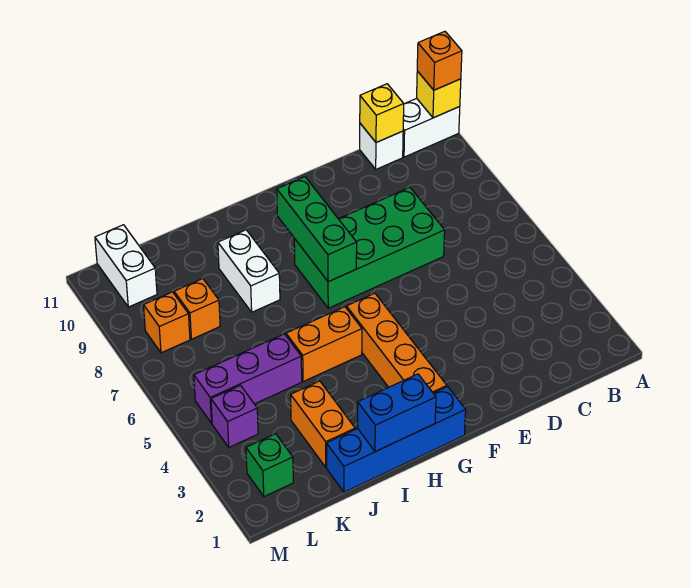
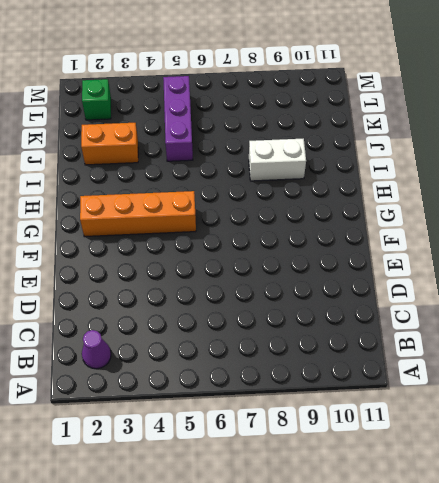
purple 1x1 cone [82,330,111,369] -> none
none -> white 1x2 brick [403,98,460,157]
none -> white 1x1 brick [360,124,403,169]
none -> green 2x4 brick [294,187,445,308]

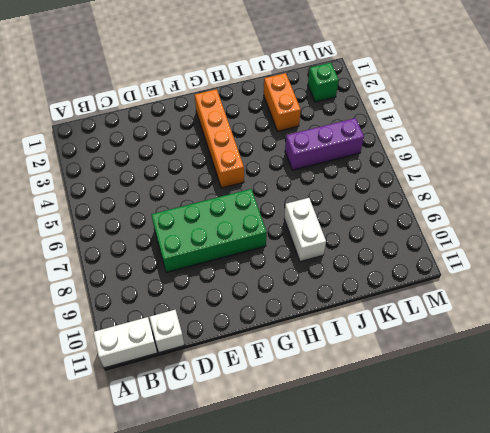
none -> blue 1x4 brick [327,387,466,492]
none -> orange 1x2 brick [286,307,362,382]
none -> orange 1x1 brick [174,279,220,339]

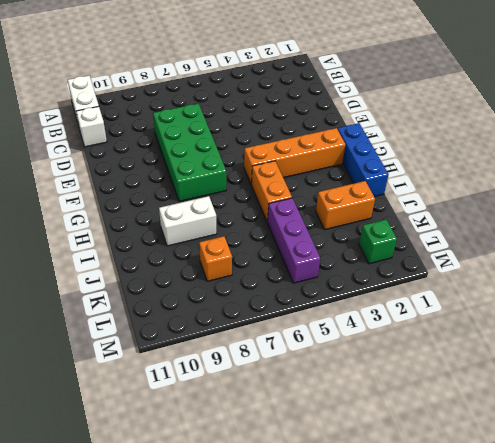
blue 1x3 brick [338,123,389,197] -> blue 1x4 brick [327,387,466,492]
none -> purple 1x1 brick [211,385,258,447]
none -> orange 1x1 brick [144,292,190,353]
none -> white 1x2 brick [95,225,157,307]

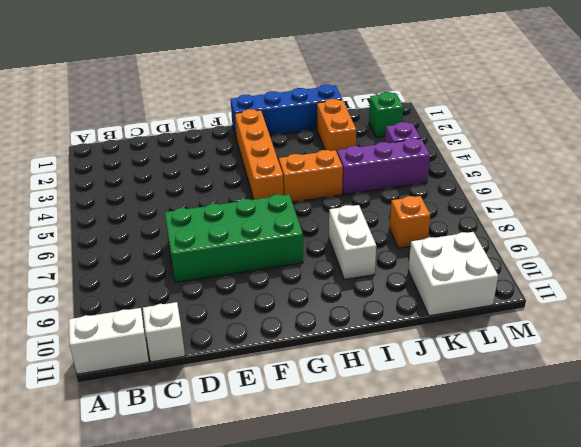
white 2x2 brick [408,232,498,316] -> white 1x2 brick [95,225,157,307]
none -> orange 1x1 brick [144,292,190,353]
none -> yellow 1x1 brick [417,71,461,118]
none -> yellow 1x1 brick [360,84,404,143]

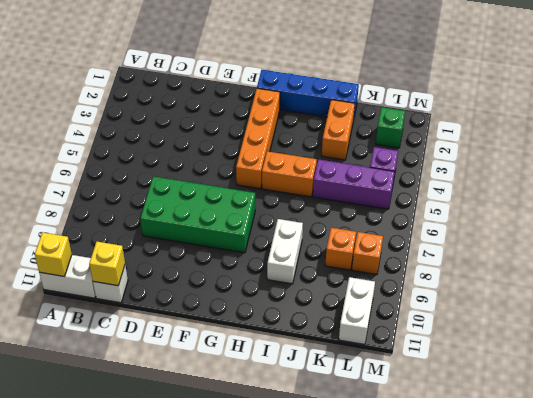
none -> green 1x3 brick [277,177,357,282]
none -> blue 1x2 brick [358,374,436,452]
none -> orange 1x1 brick [417,31,462,90]

